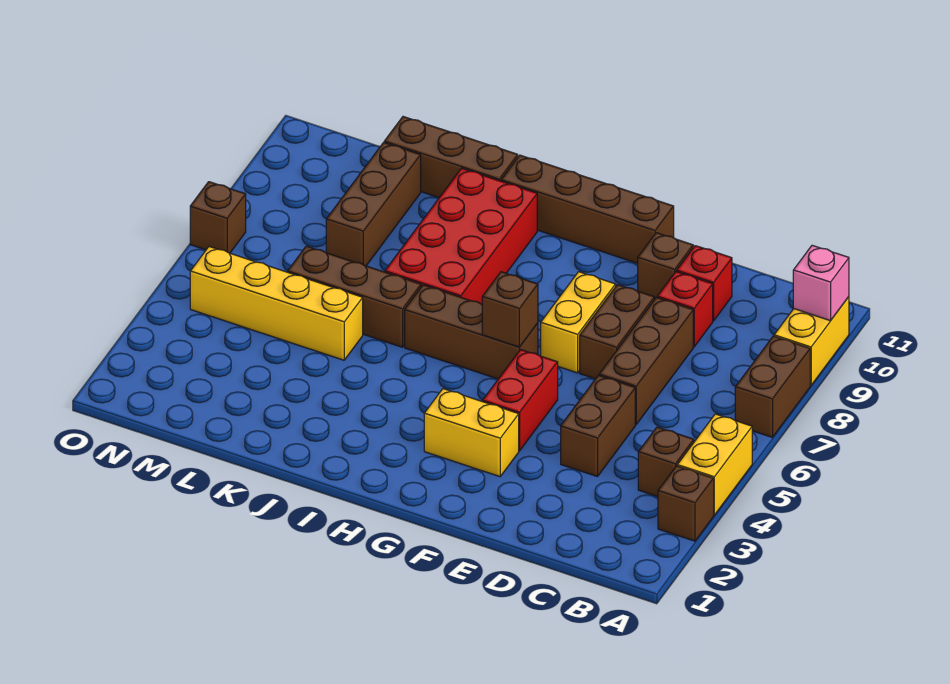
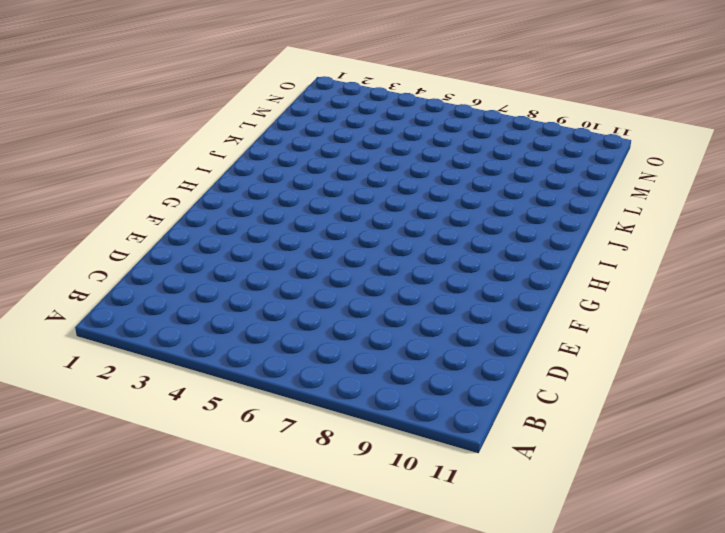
none -> brown 1x1 brick [658,466,714,541]
none -> yellow 1x2 brick [677,414,752,515]
none -> brown 1x2 brick [735,336,810,437]

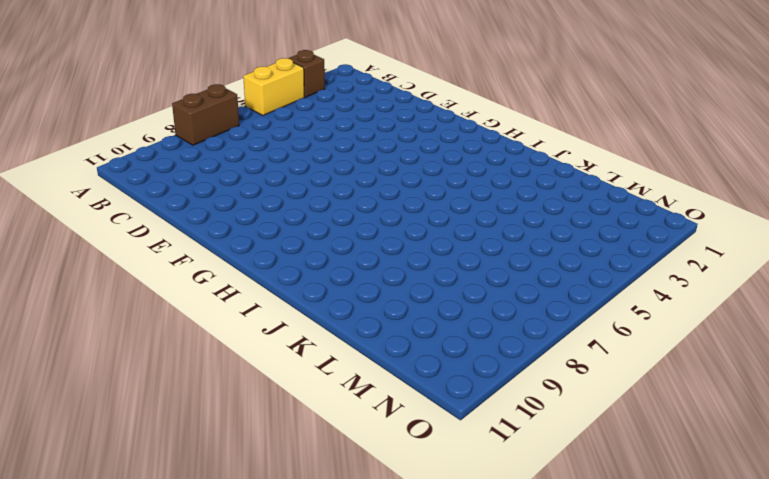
none -> yellow 1x2 brick [774,297,849,385]
none -> brown 1x1 brick [638,427,694,497]
none -> brown 1x2 brick [561,375,635,477]

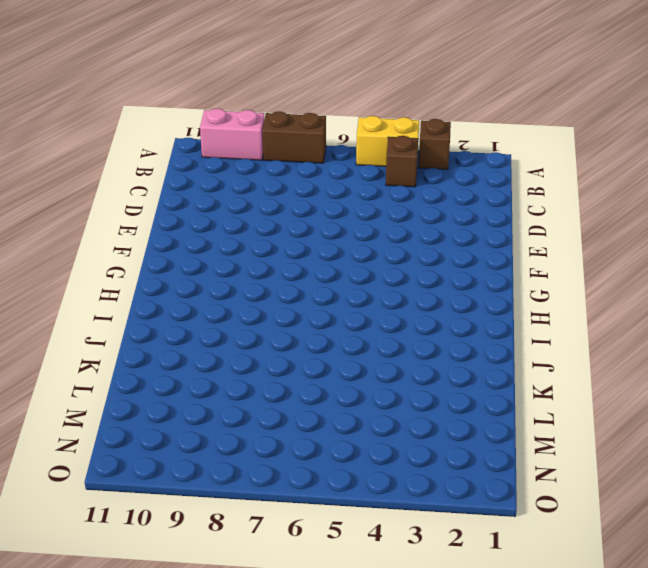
pink 1x2 brick [200,108,264,160] -> yellow 1x2 brick [774,297,849,385]
none -> brown 1x2 brick [561,375,635,477]
none -> brown 1x3 brick [599,298,693,425]
none -> red 1x1 brick [657,272,713,347]

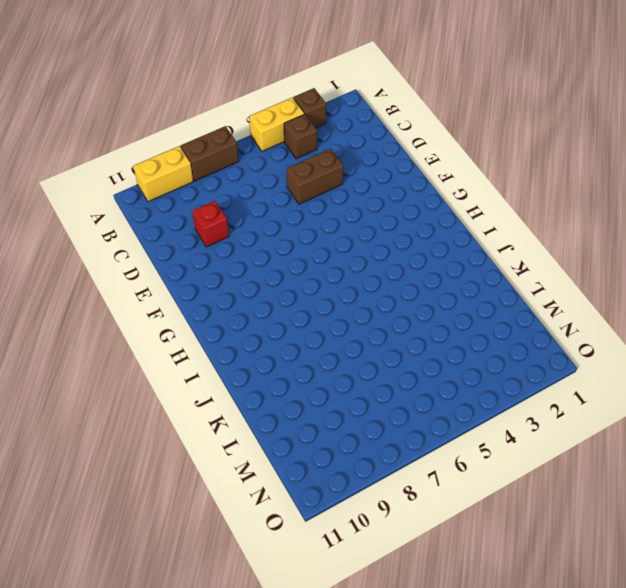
none -> brown 1x3 brick [599,298,693,425]
none -> red 1x1 brick [677,246,732,321]
none -> brown 1x2 brick [580,285,654,379]

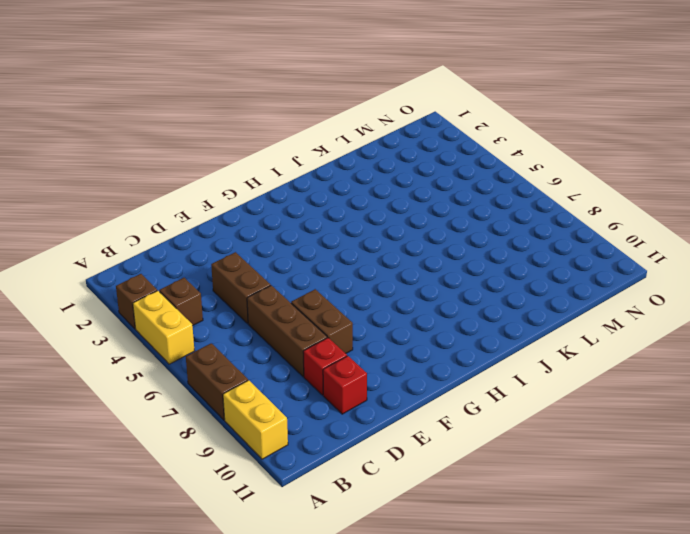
none -> brown 1x1 brick [638,233,693,300]
none -> yellow 1x2 brick [424,389,519,477]
none -> red 1x2 brick [483,350,558,451]

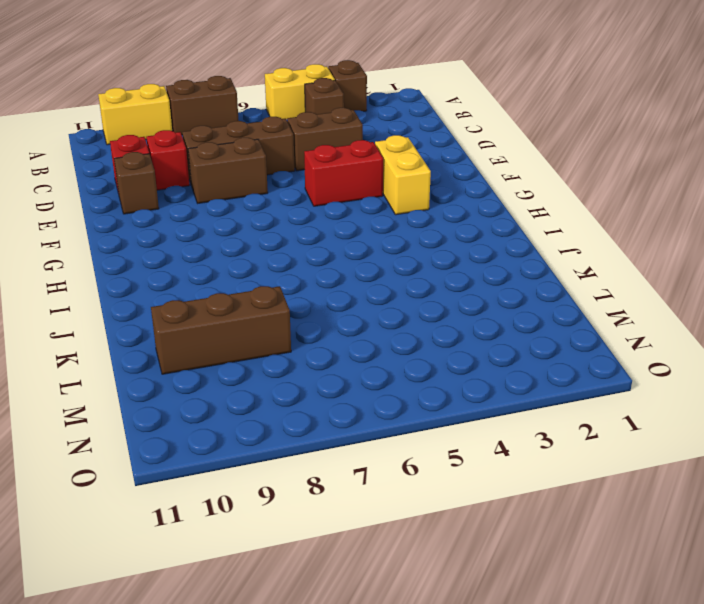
none -> yellow 1x2 brick [541,272,616,373]
none -> brown 1x4 brick [501,155,674,263]
none -> brown 1x3 brick [405,285,538,379]

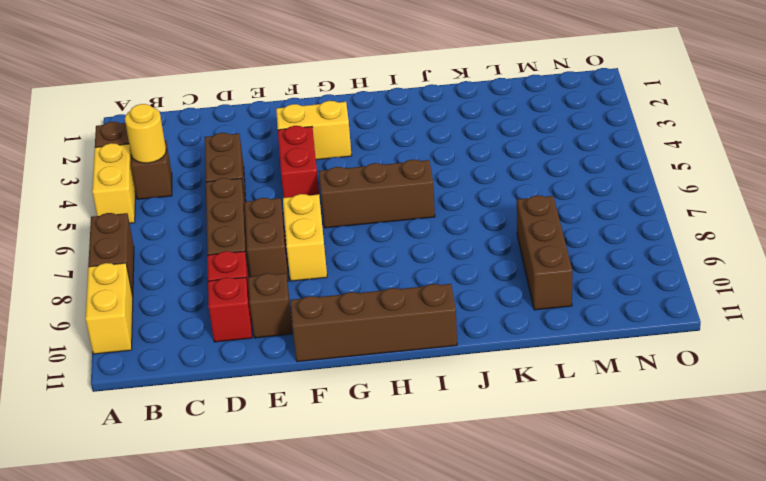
yellow 1x1 round brick [125,104,166,163] -> none
none -> red 2x4 brick [385,168,537,304]
none -> brown 1x3 brick [288,246,421,347]
none -> brown 1x3 brick [384,117,518,197]

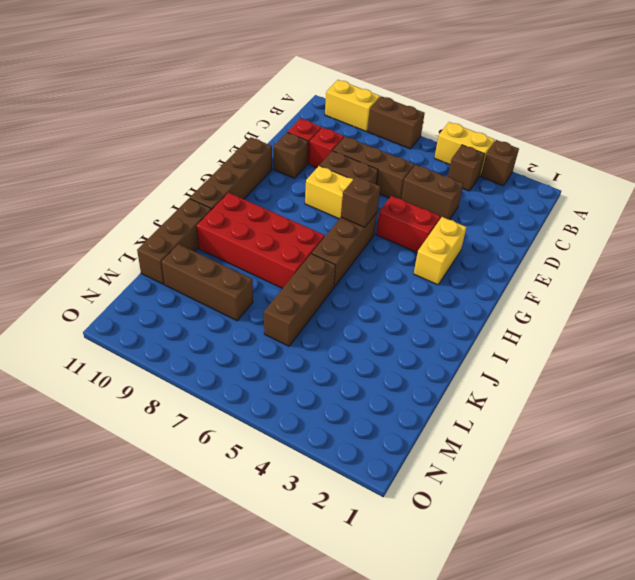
none -> yellow 1x4 brick [190,247,363,360]
none -> brown 1x1 brick [190,182,246,253]
none -> pink 1x1 brick [793,245,849,321]

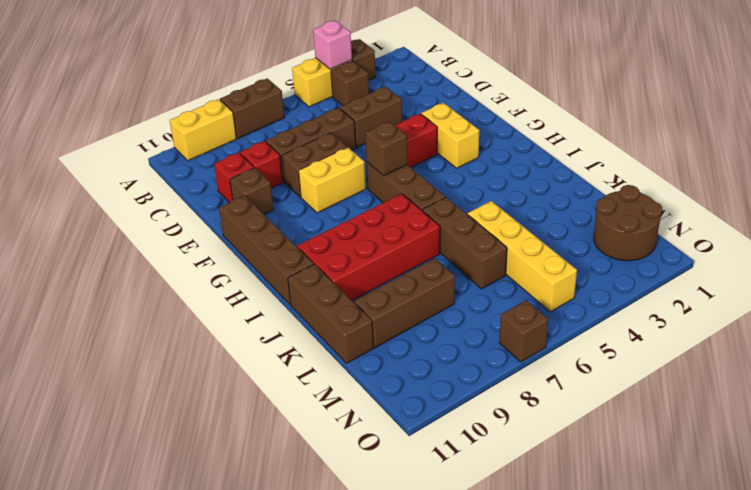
pink 1x1 brick [313,21,352,69] -> pink 1x1 brick moved to [793,245,849,321]
brown 2x2 round brick [594,185,662,261] -> none

